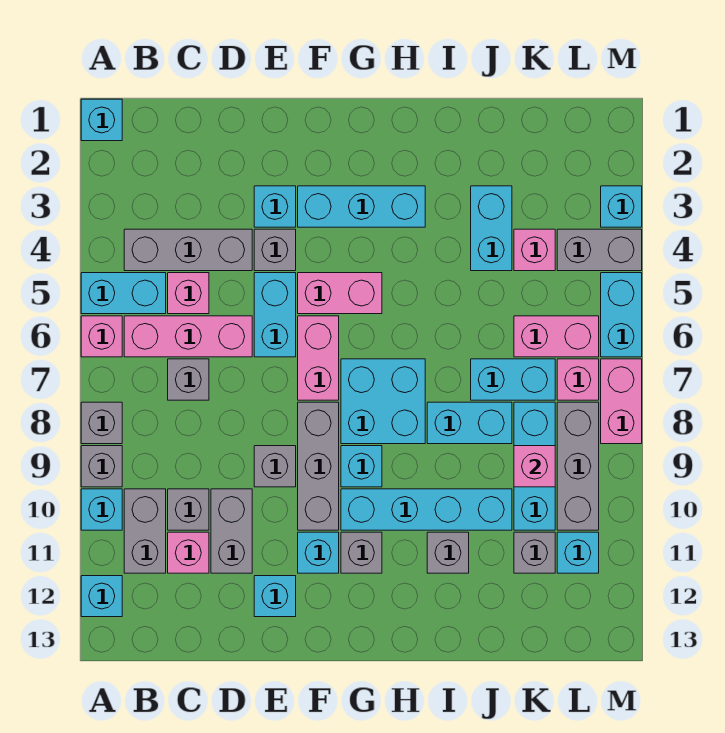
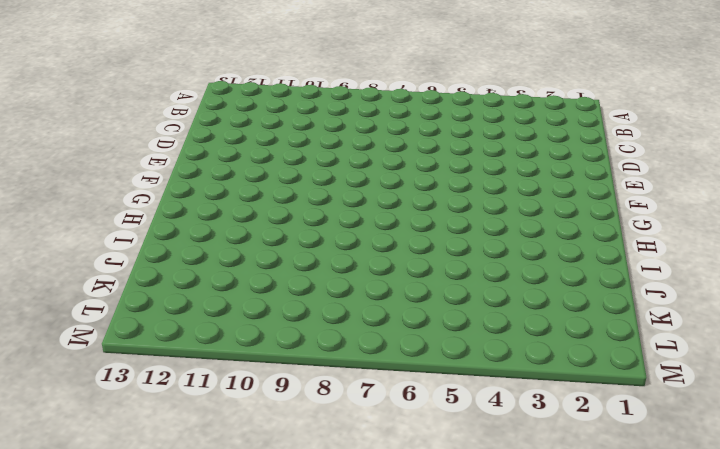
none -> cyan 1x1 brick [81,99,122,141]
none -> cyan 1x2 brick [81,273,166,314]
none -> pink 1x1 brick [81,316,122,357]
none -> grey 1x1 brick [81,402,122,444]

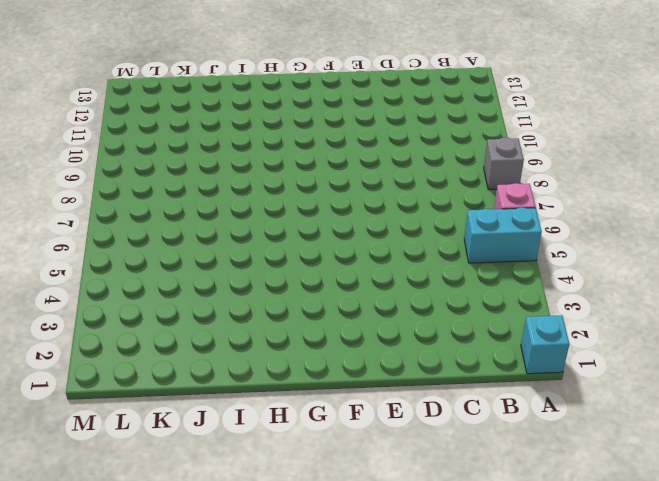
none -> grey 1x1 brick [81,446,122,487]
none -> cyan 1x1 brick [81,489,122,530]
none -> cyan 1x1 brick [81,576,122,617]
none -> grey 1x3 brick [124,229,252,271]

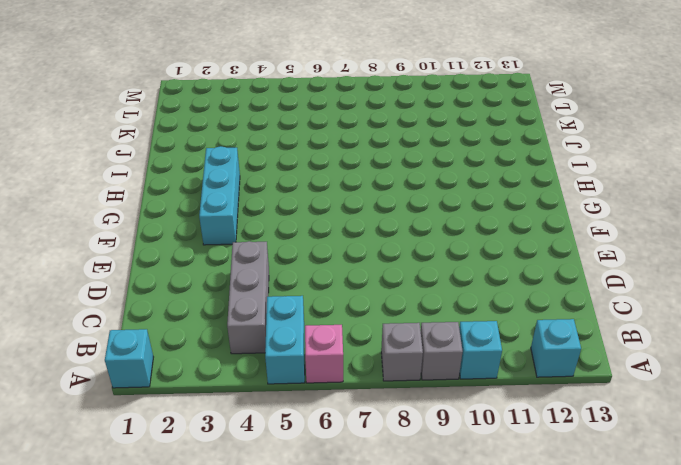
none -> pink 1x3 brick [124,316,252,357]
none -> grey 1x2 brick [124,489,166,573]
none -> pink 1x1 brick [168,273,209,314]
none -> grey 1x1 brick [168,359,209,400]

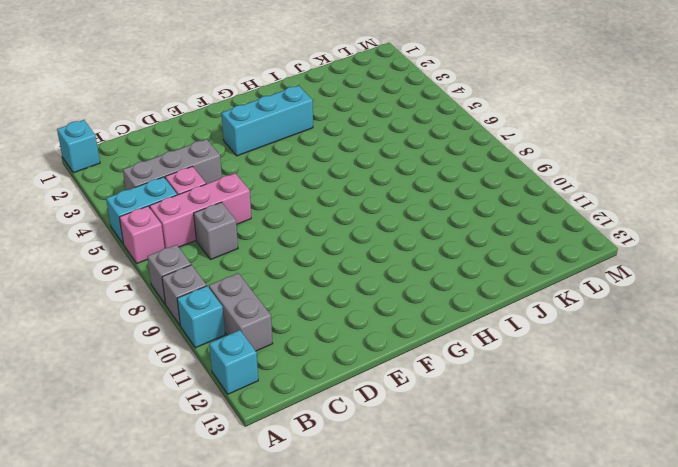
none -> grey 1x1 brick [168,489,209,530]
none -> pink 1x1 brick [168,532,209,573]
none -> grey 1x2 brick [211,489,252,573]
none -> cyan 1x1 brick [254,186,296,227]

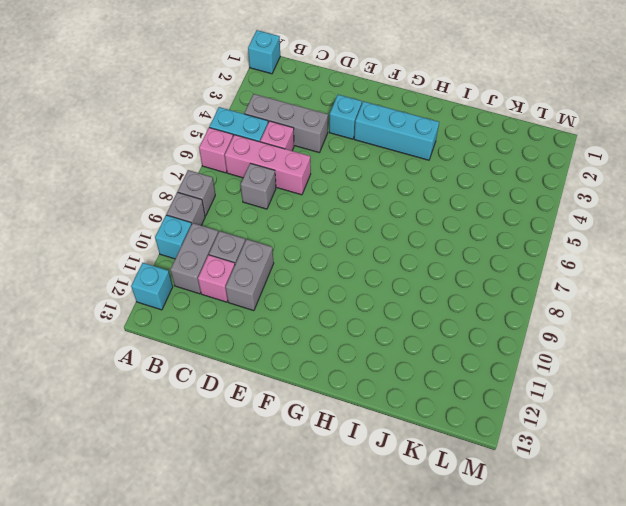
none -> grey 1x1 brick [254,229,296,271]
none -> cyan 1x2 brick [254,273,296,357]
none -> grey 1x1 brick [254,446,296,487]
none -> cyan 1x1 brick [254,576,296,617]

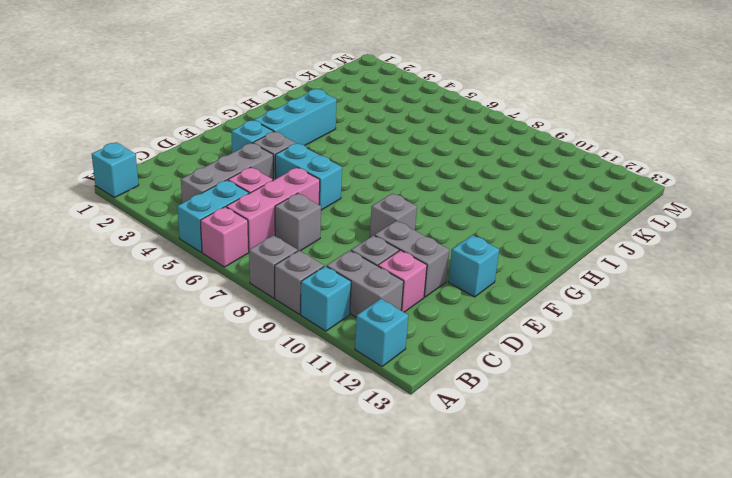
none -> pink 1x2 brick [298,273,382,314]
none -> pink 1x2 brick [298,316,339,400]
none -> grey 1x3 brick [298,402,339,530]
none -> cyan 1x1 brick [298,532,339,573]

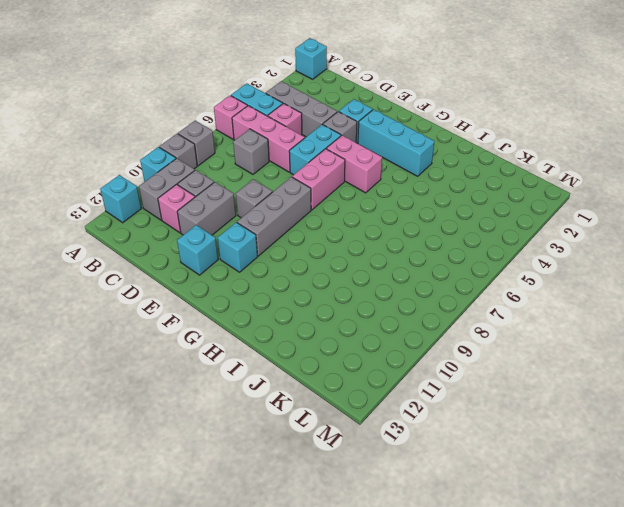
none -> cyan 2x2 brick [341,359,425,444]
none -> cyan 1x1 brick [341,446,382,487]
none -> cyan 1x4 brick [341,489,512,530]
none -> grey 1x1 brick [341,532,382,573]

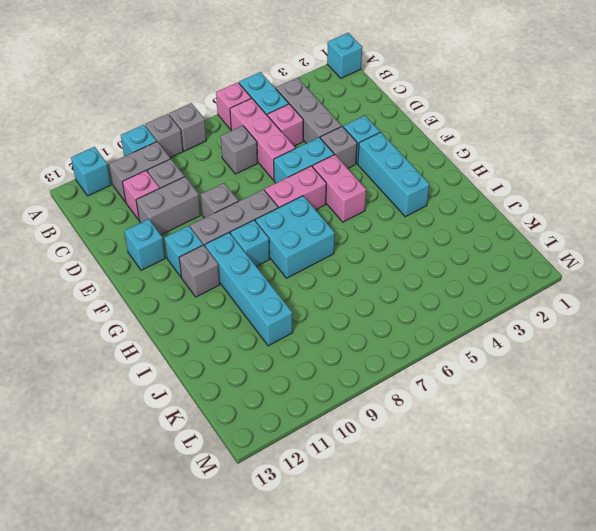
none -> cyan 1x2 brick [427,402,512,444]
none -> grey 1x1 brick [427,532,469,573]
none -> cyan 1x2 brick [471,186,512,271]
none -> cyan 1x2 brick [471,359,555,400]

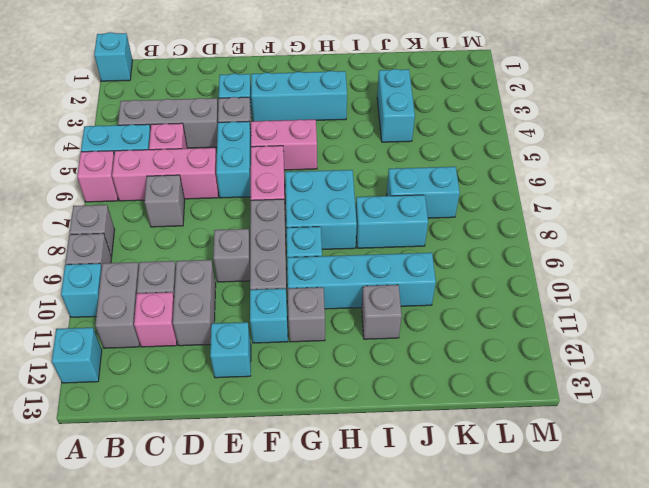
none -> pink 1x1 brick [514,229,555,271]
none -> pink 1x2 brick [514,316,599,357]
none -> cyan 1x3 brick [514,402,555,530]
none -> grey 1x1 brick [514,532,555,573]

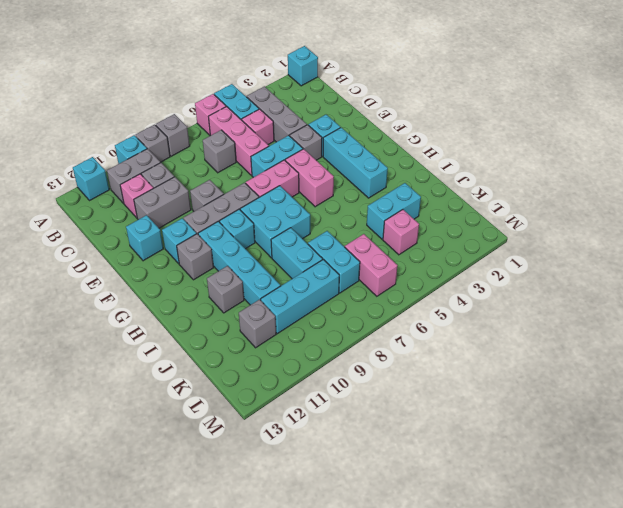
none -> grey 1x2 brick [557,229,642,271]
none -> pink 1x1 brick [557,359,599,400]
none -> grey 1x3 brick [557,402,599,530]
none -> cyan 1x1 brick [557,532,599,573]

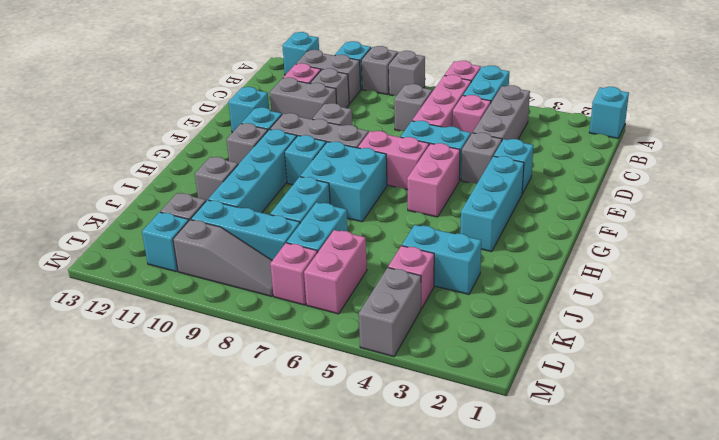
grey 1x3 slope [173,220,273,296] -> grey 1x3 brick [557,402,599,530]
none -> cyan 1x1 brick [601,186,642,227]
none -> cyan 1x2 brick [601,273,642,357]
none -> pink 1x2 brick [601,359,642,444]
none -> pink 1x1 brick [514,446,555,487]

